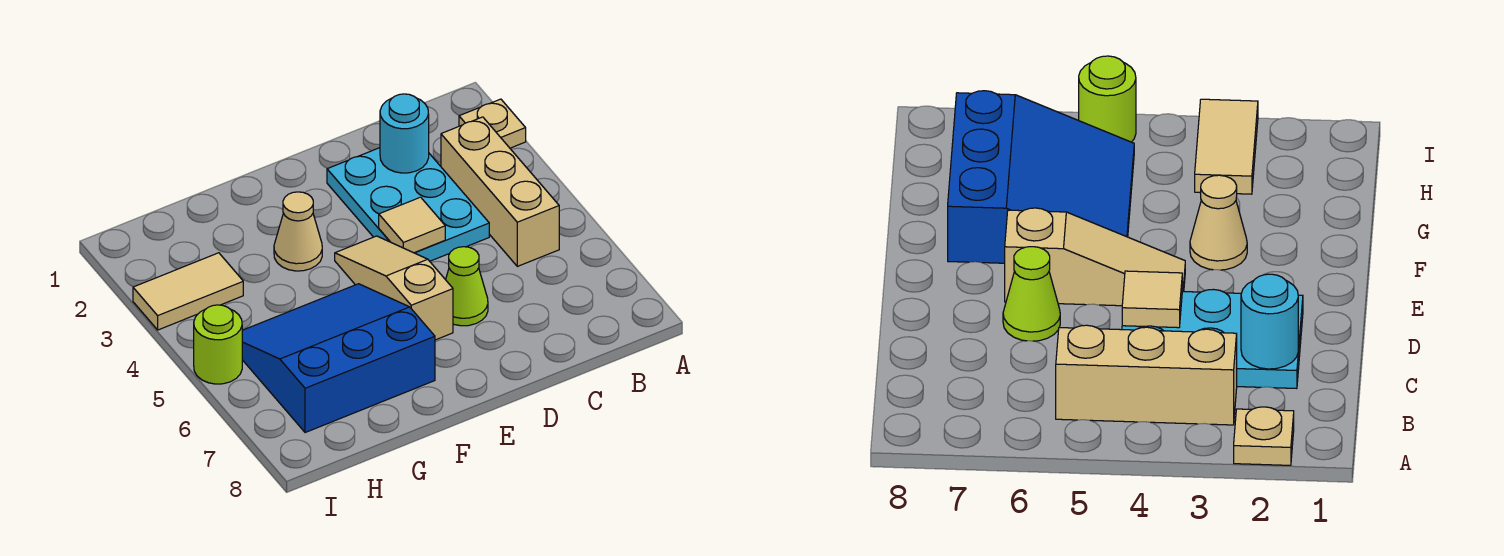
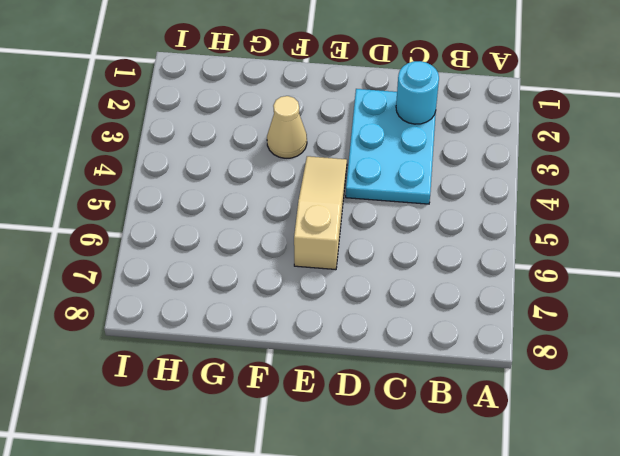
none -> tan 1x1 plate [459,99,526,148]
none -> tan 1x3 brick [441,117,559,266]

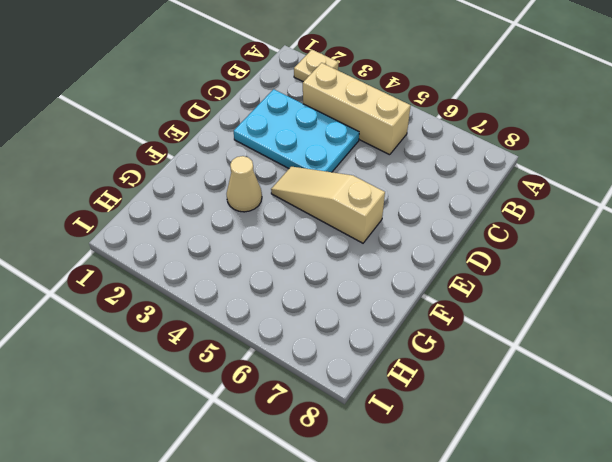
none -> lime 1x1 cone [446,247,488,326]
none -> blue 3x3 slope [242,284,435,433]

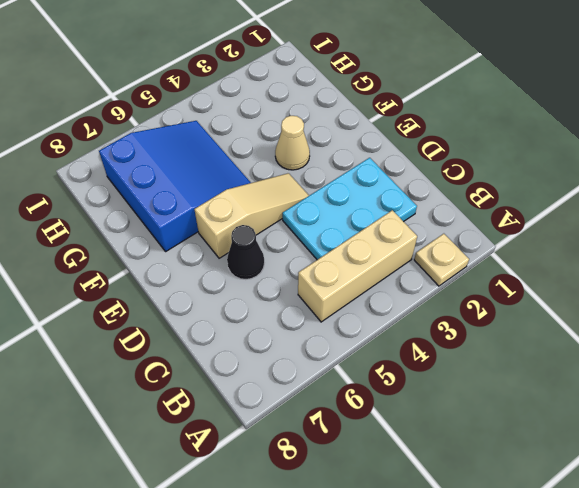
black 1x1 cone [227,225,264,280] -> lime 1x1 cone [446,247,488,326]
none -> tan 1x2 tile [133,253,243,330]
none -> lime 1x1 round brick [194,305,242,384]

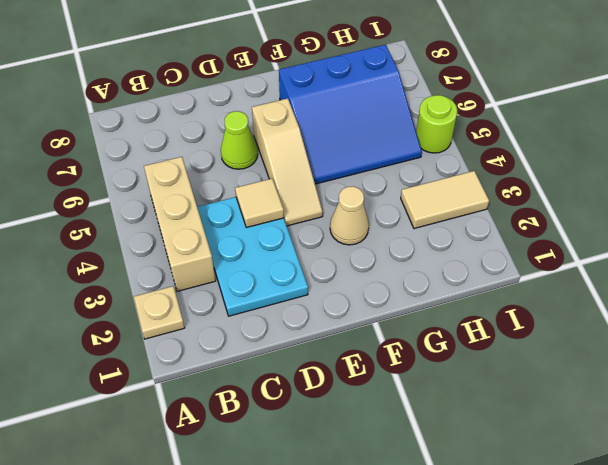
none -> cyan 1x1 round brick [380,94,429,173]

